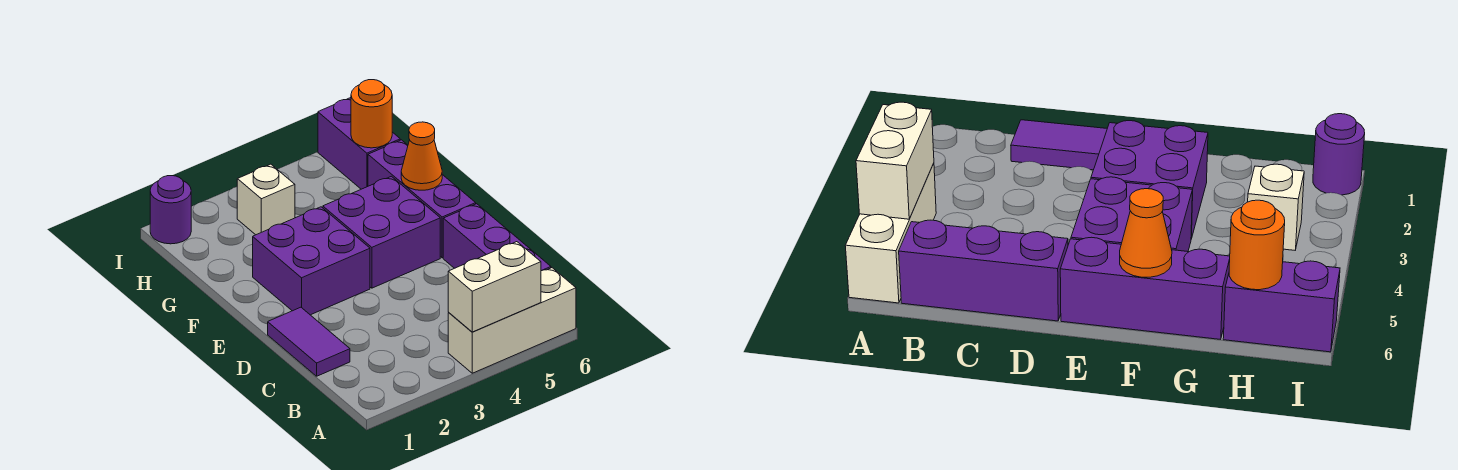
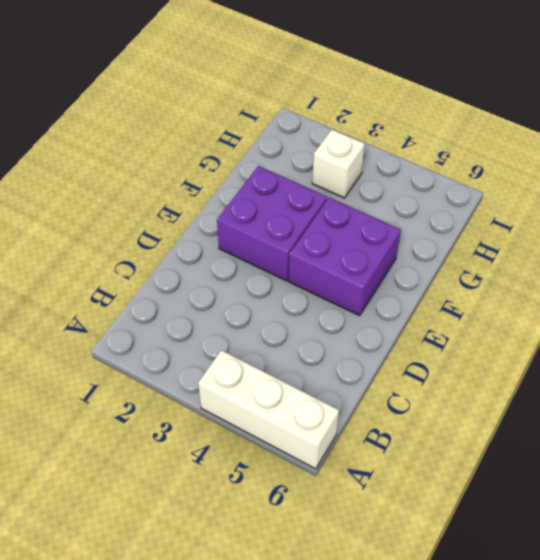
none -> purple 1x3 brick [443,204,551,271]
none -> purple 1x2 tile [268,307,350,376]
none -> purple 1x3 brick [368,140,476,258]

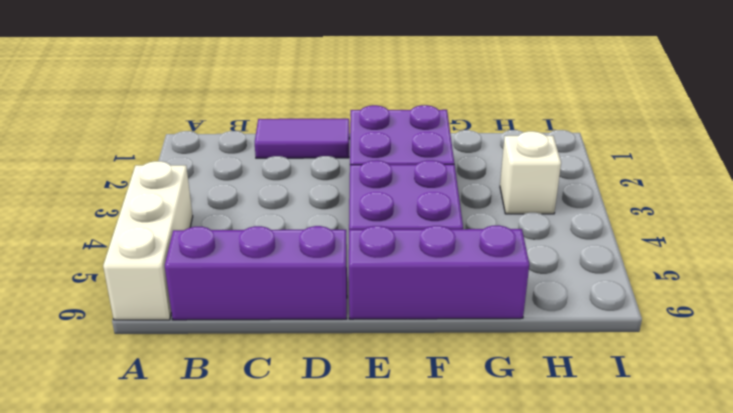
none -> purple 1x2 brick [318,98,400,189]
none -> purple 1x1 round brick [150,176,191,244]
none -> white 1x2 brick [448,242,541,332]

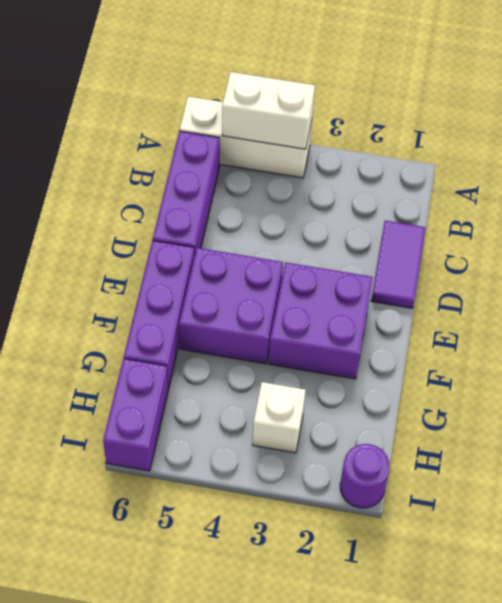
none -> orange 1x1 cone [401,122,442,190]
none -> orange 1x1 round brick [351,80,392,148]

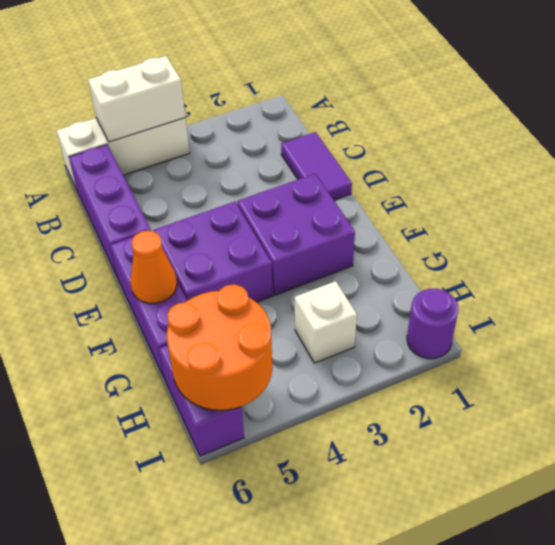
orange 2x2 round brick [167,284,273,410] -> orange 1x1 round brick [351,80,392,148]

